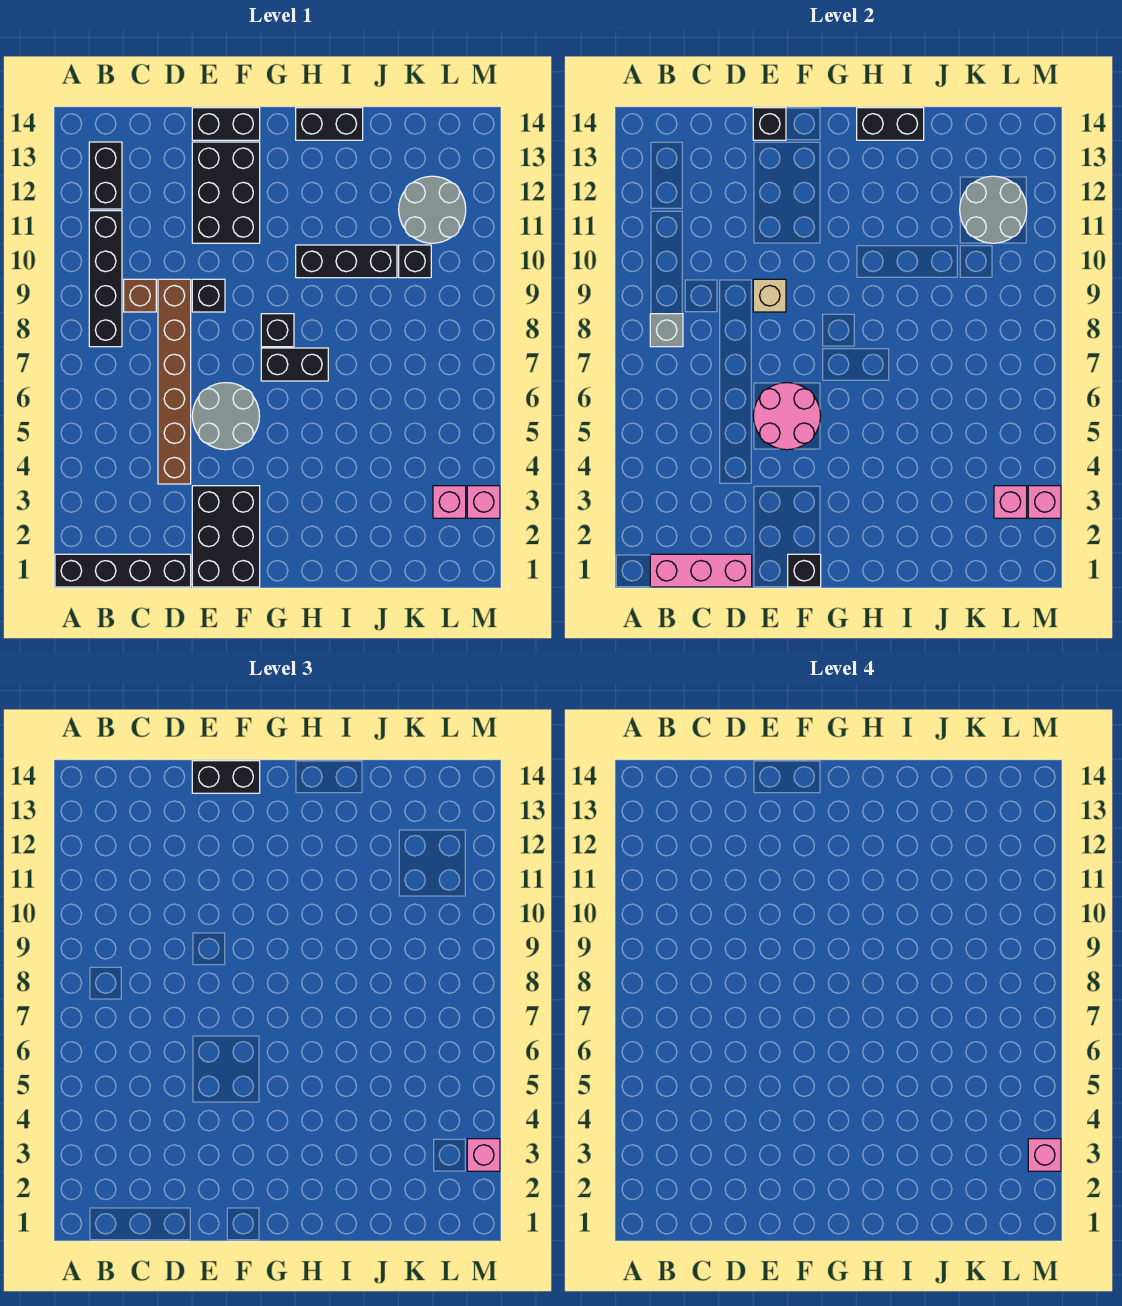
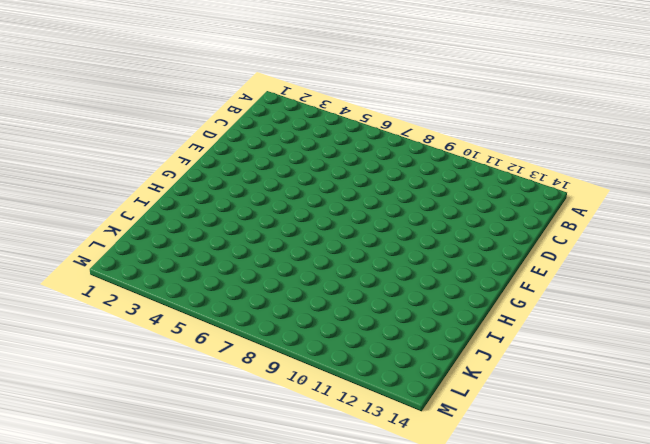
none -> black 1x4 brick [55,554,191,587]
none -> black 1x4 brick [89,211,122,347]
none -> black 1x2 brick [89,142,122,209]
none -> brown 1x1 brick [124,279,156,312]

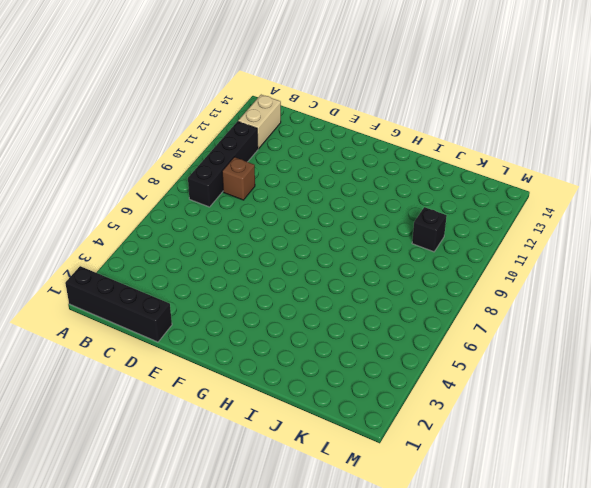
tan 1x2 brick [238,95,281,149] -> black 1x2 brick [89,142,122,209]
none -> brown 1x6 brick [158,279,191,484]
none -> black 2x3 brick [192,486,260,587]
none -> grey 2x2 round brick [192,383,260,450]
none -> black 1x1 brick [192,279,225,312]

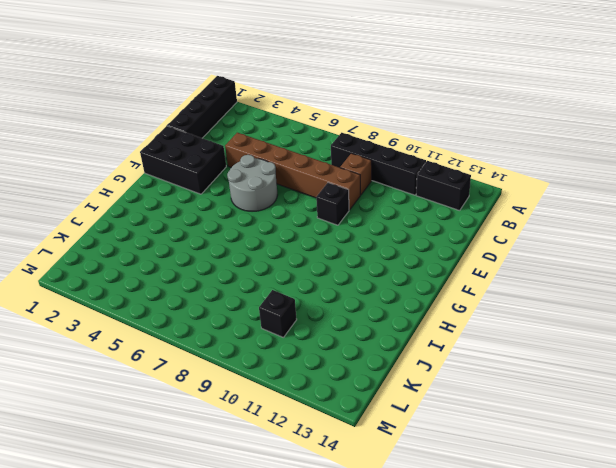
none -> black 2x3 brick [192,142,260,243]
none -> black 1x2 brick [192,108,260,140]
none -> black 1x2 brick [261,348,328,381]
none -> black 1x1 brick [261,314,294,347]

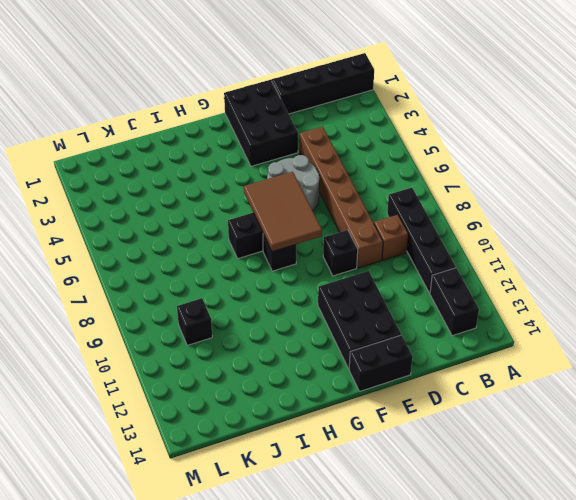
brown 2x3 tile [244,172,322,252] -> pink 2x2 round brick [753,383,821,450]
none -> black 1x3 brick [296,245,397,278]
none -> black 1x2 brick [296,108,363,140]
none -> grey 2x2 round brick [399,176,466,243]
none -> pink 1x1 brick [433,486,466,518]

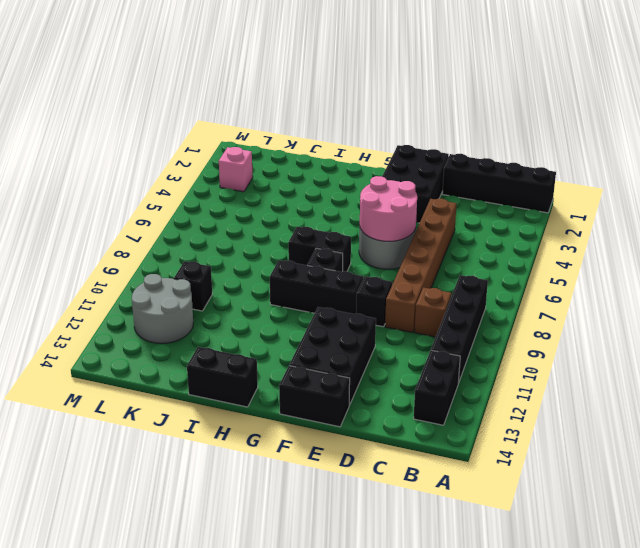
black 1x3 brick [270,260,363,314] -> black 1x3 brick moved to [296,245,397,278]
none -> pink 1x1 brick [467,486,500,518]
none -> pink 1x3 brick [650,554,752,587]
none -> grey 1x1 brick [650,314,683,347]
none -> tan 1x1 brick [753,279,786,312]

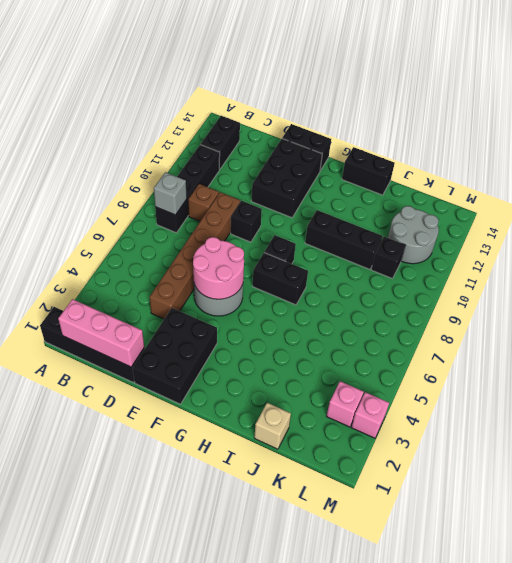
tan 1x1 brick [254,403,291,449] -> tan 1x1 brick moved to [753,279,786,312]
none -> black 1x1 brick [753,108,786,140]
none -> black 1x1 brick [788,554,821,587]
none -> black 1x2 brick [857,108,924,140]
none -> grey 2x2 round brick [960,176,1027,243]

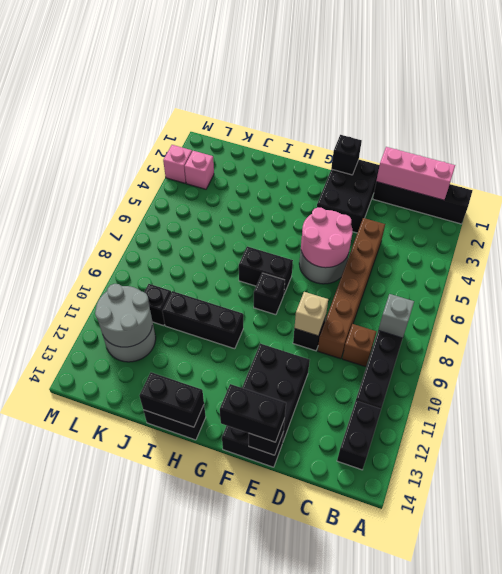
none -> pink 1x1 brick [994,486,1027,518]
none -> pink 1x1 brick [1028,486,1061,518]
none -> pink 1x1 brick [467,1139,500,1171]
none -> pink 1x1 brick [1028,1139,1061,1171]

